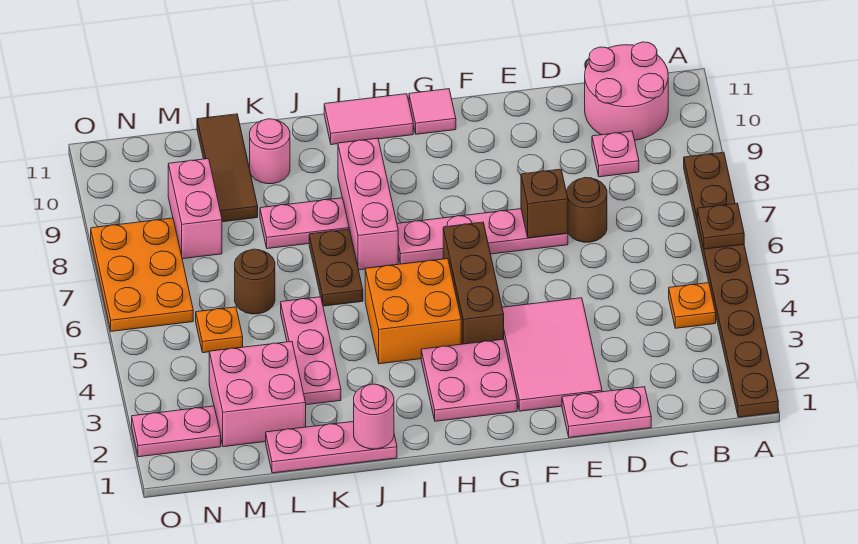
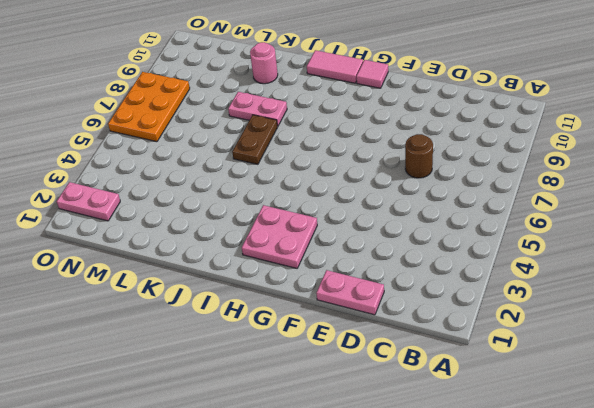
none -> brown 1x8 plate [684,152,778,417]
none -> orange 1x1 plate [669,283,716,328]
none -> pink 2x2 round brick [585,42,668,140]

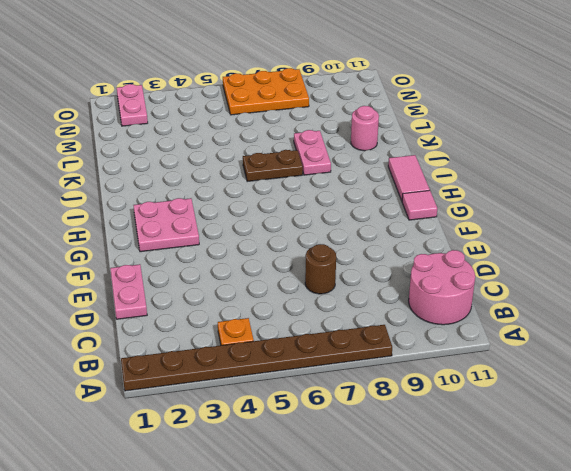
none -> pink 1x1 plate [592,131,639,177]
none -> pink 2x3 tile [502,298,602,411]
none -> pink 1x4 plate [397,209,568,264]

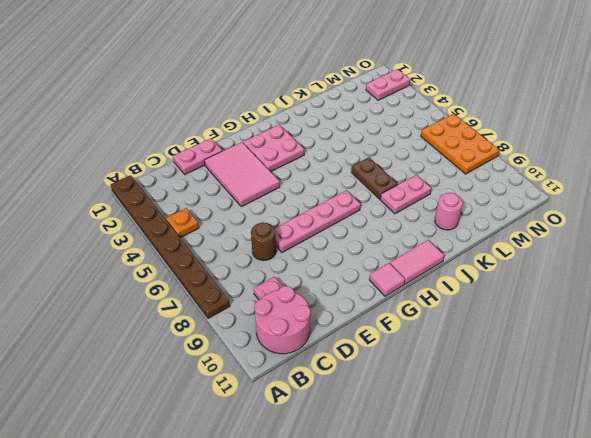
none -> brown 1x3 brick [443,222,504,344]
none -> orange 2x2 brick [365,259,461,364]
none -> pink 1x3 brick [338,138,398,270]

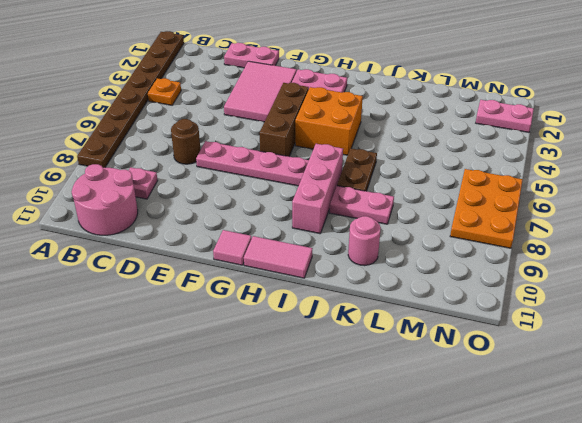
none -> pink 1x3 plate [266,421,397,473]
none -> pink 1x3 plate [281,297,341,405]
none -> pink 2x2 brick [209,341,306,447]

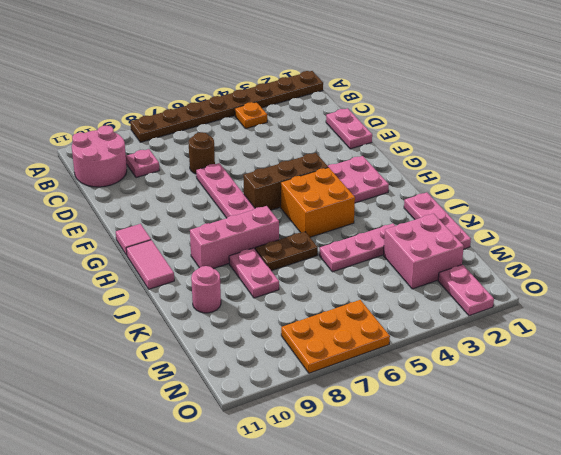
none -> pink 2x3 tile [502,298,602,411]
none -> brown 1x1 round brick [235,249,275,314]
none -> brown 1x3 tile [197,114,258,222]

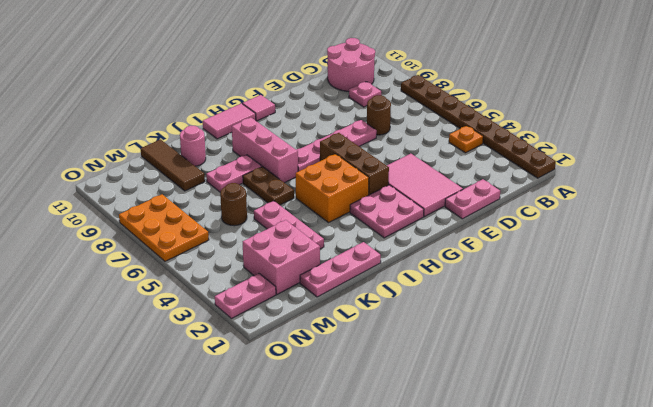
none -> orange 1x1 plate [196,307,243,353]
none -> pink 1x2 brick [168,159,222,259]
none -> brown 1x1 plate [697,204,744,249]

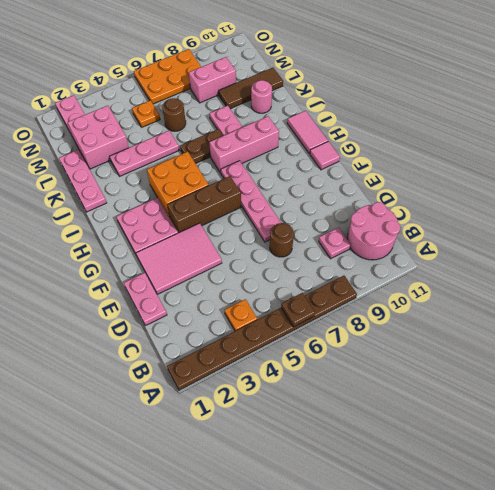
none -> brown 1x1 brick [521,169,568,238]
none -> pink 1x1 round brick [354,384,394,449]

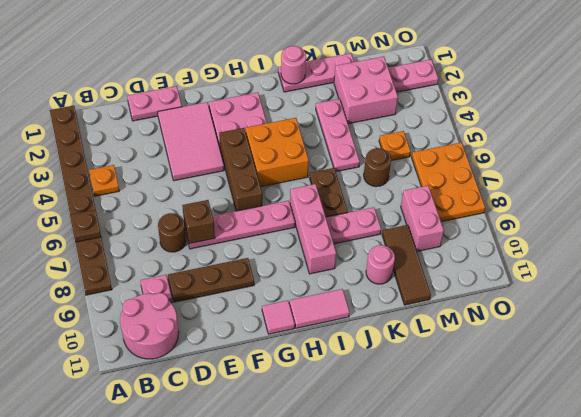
brown 1x3 plate [168,258,254,302] -> none

